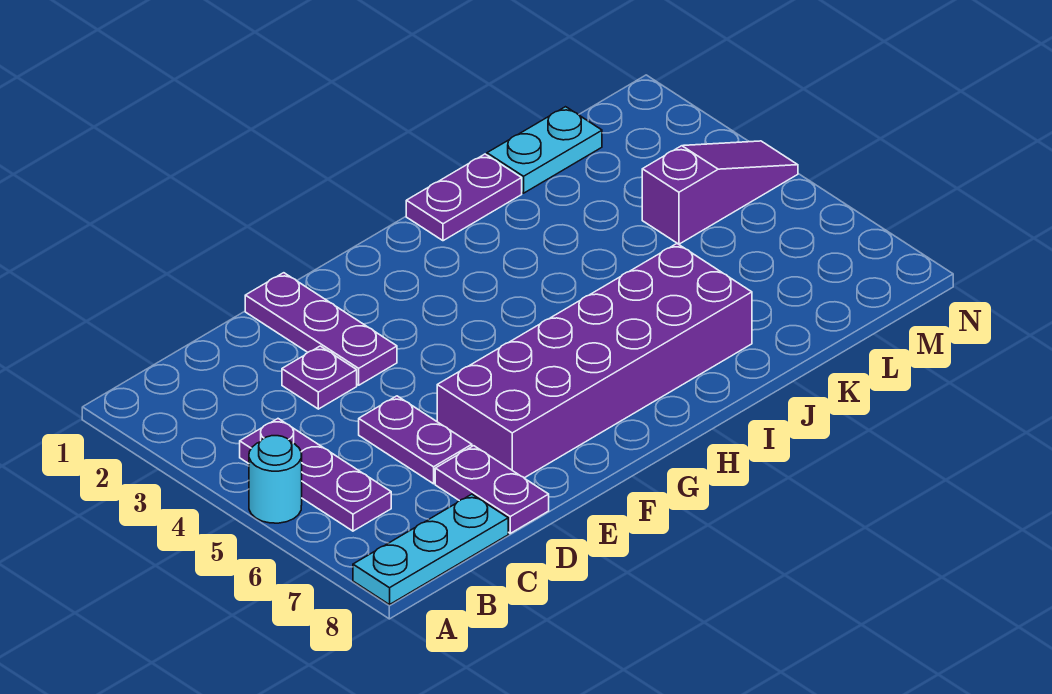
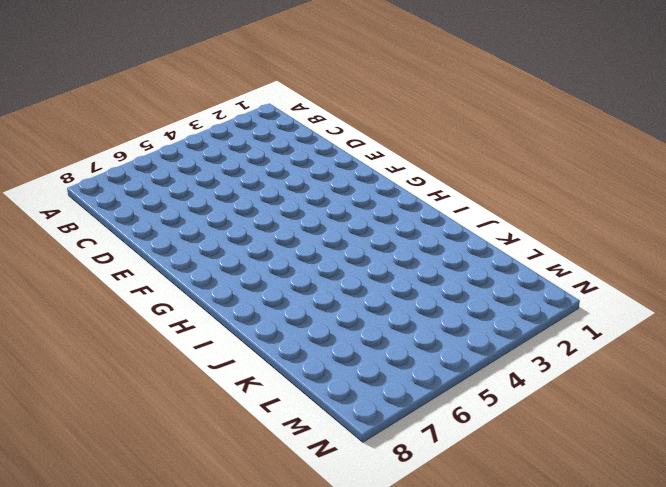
none -> cyan 1x1 round brick [249,436,302,523]
none -> cyan 1x3 plate [353,494,508,605]

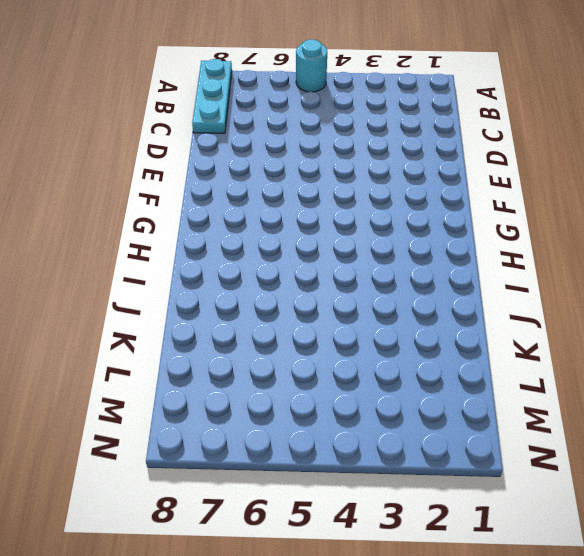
none -> purple 1x3 plate [240,419,391,531]
none -> purple 1x1 plate [282,346,357,409]

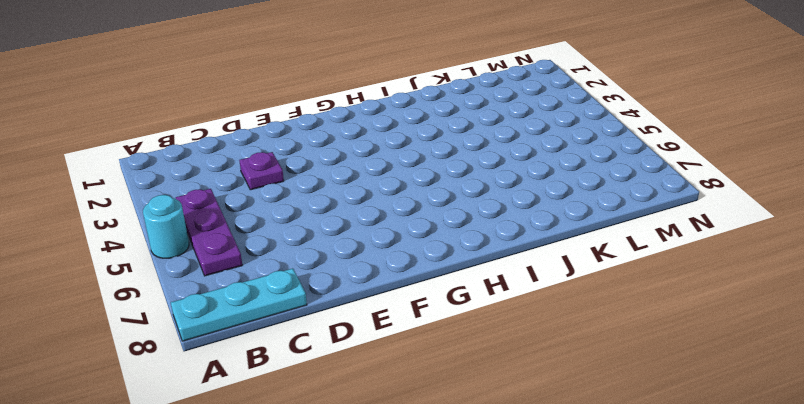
none -> purple 1x2 plate [359,396,472,484]
none -> purple 1x2 plate [435,446,549,533]

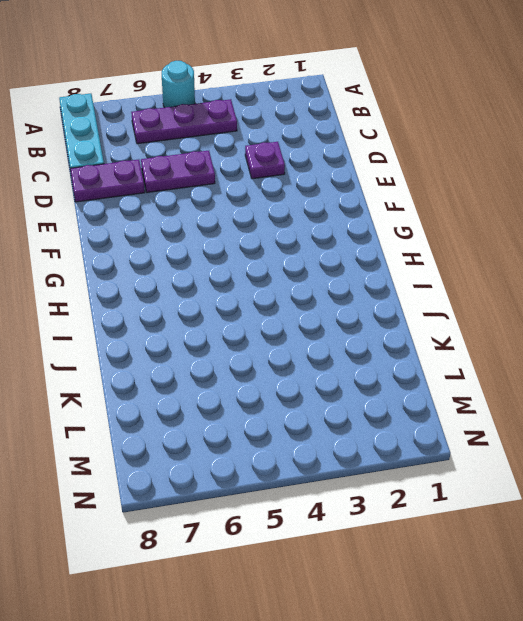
none -> purple 1x3 plate [245,273,397,385]
none -> purple 2x6 brick [437,244,752,478]

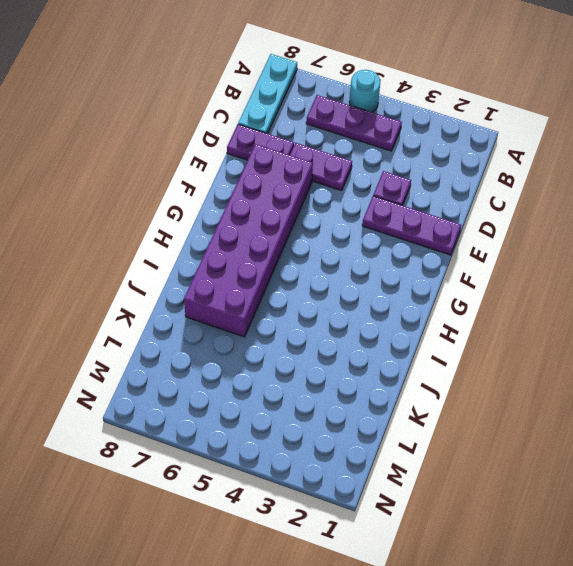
none -> purple 1x2 plate [406,154,522,241]
none -> cyan 1x2 plate [487,107,602,193]

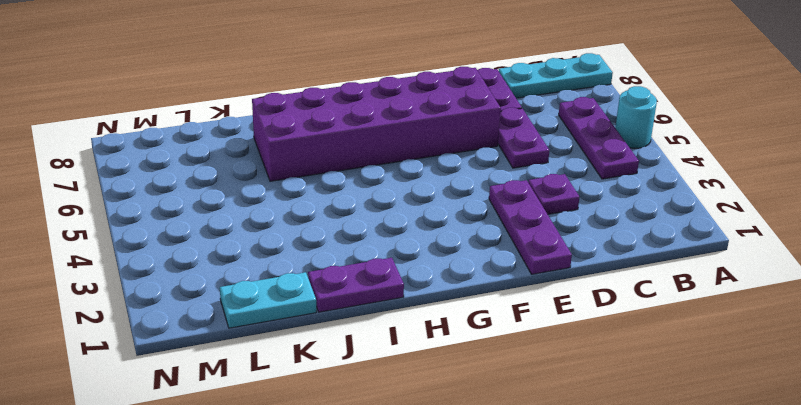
none -> purple 1x3 slope [642,141,798,244]

